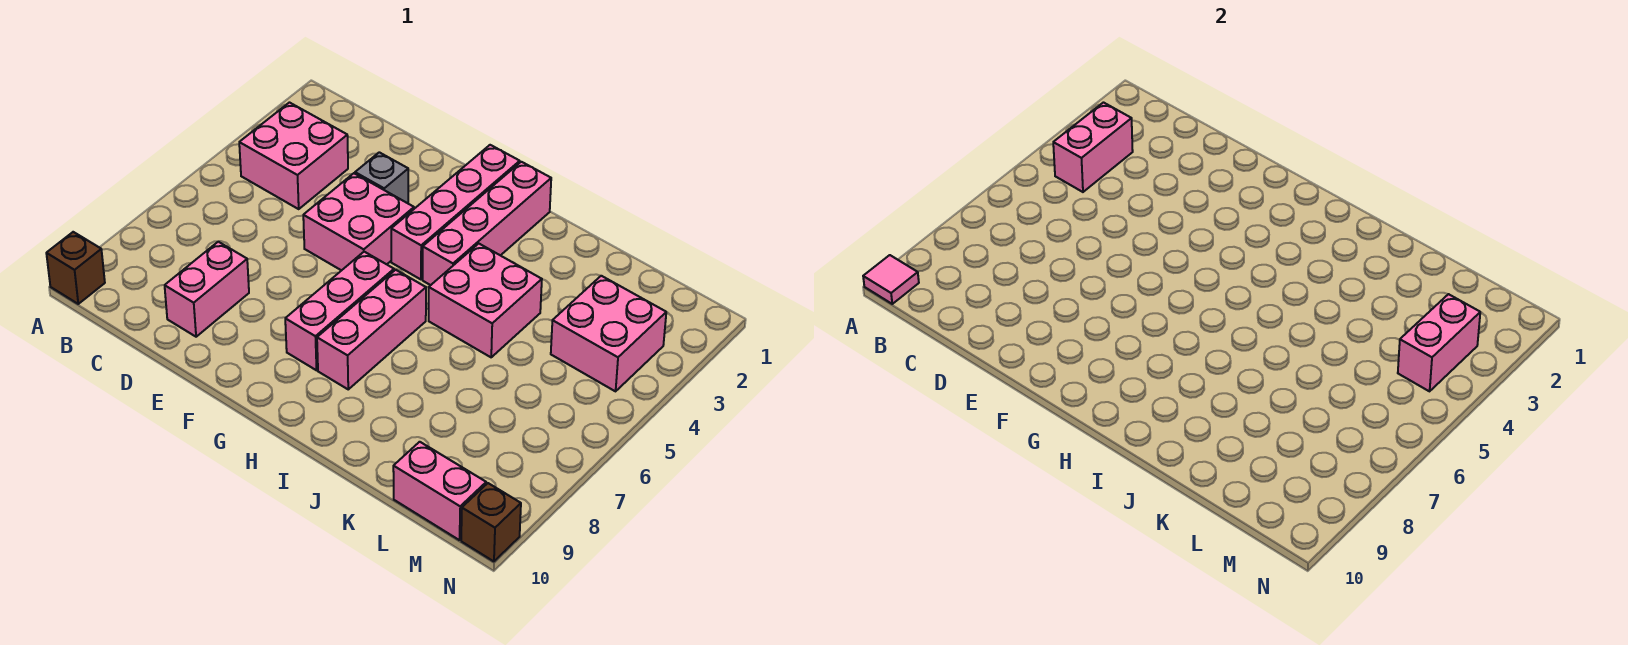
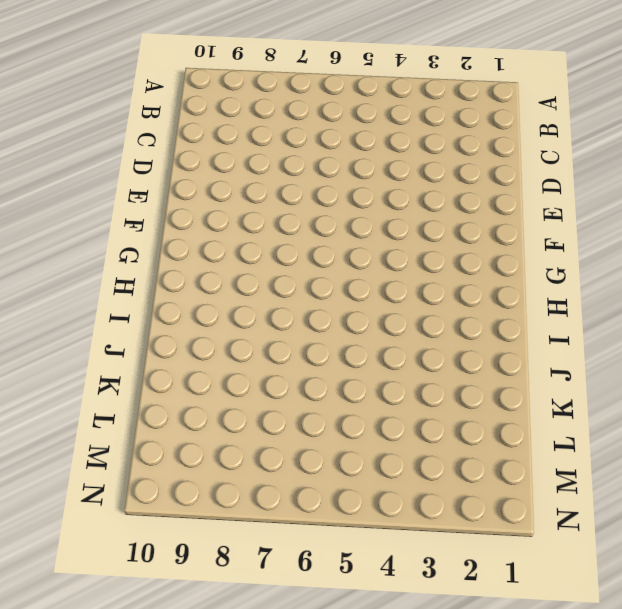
none -> brown 1x1 brick [46,232,105,304]
none -> pink 2x2 brick [239,103,348,209]
none -> pink 1x2 brick [165,242,249,337]

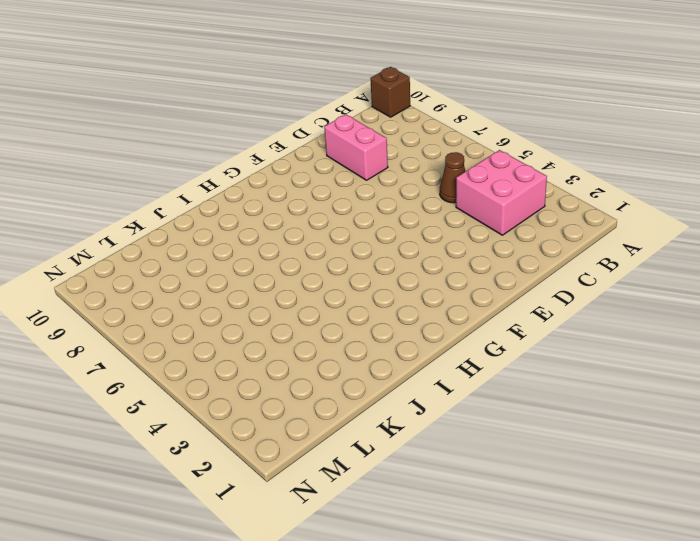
brown 1x1 cone [440,152,465,203] -> none
none -> grey 1x1 brick [355,152,408,203]
none -> pink 2x2 brick [303,173,414,271]
none -> pink 1x4 brick [391,145,520,279]

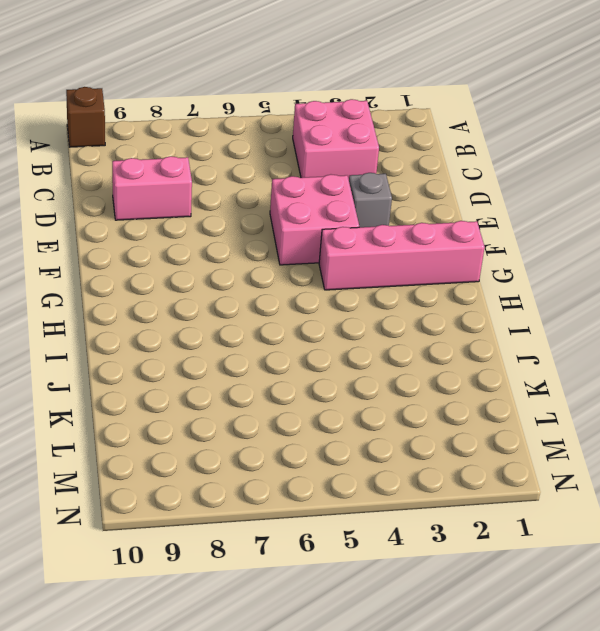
none -> pink 1x3 brick [285,252,394,370]
none -> pink 1x4 brick [423,162,551,285]
none -> pink 1x3 brick [317,270,426,389]

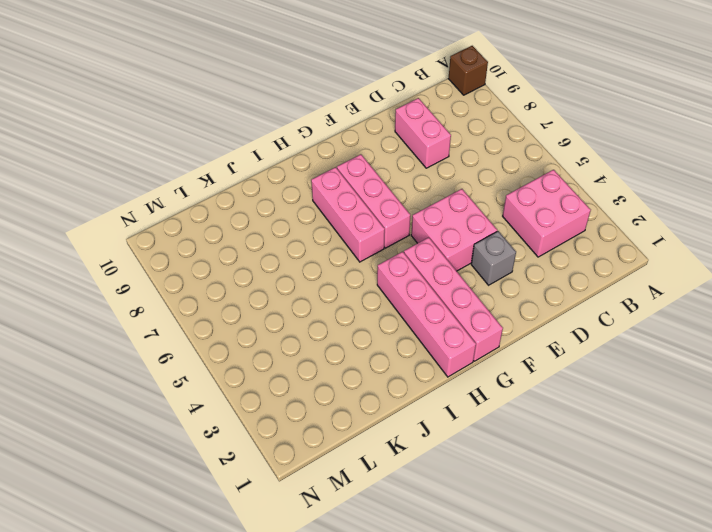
none -> pink 2x2 brick [429,244,542,357]
none -> pink 2x2 brick [551,276,666,391]
none -> pink 1x2 brick [393,442,486,540]

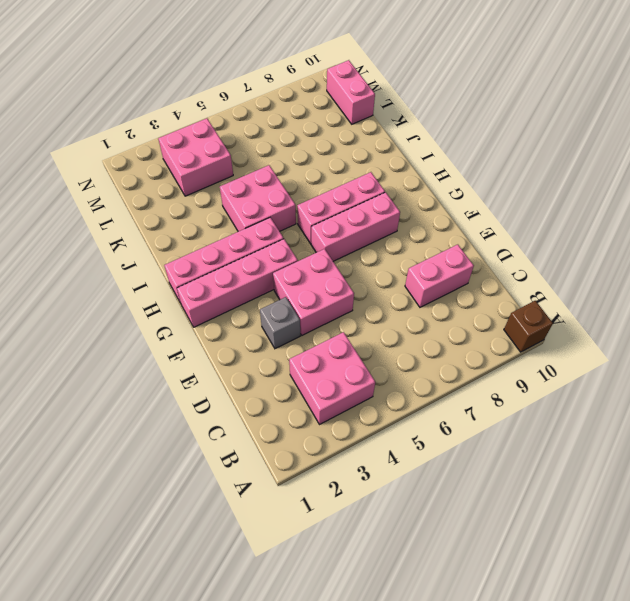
none -> brown 1x1 brick [461,483,521,561]
none -> pink 1x1 tile [863,255,919,304]
none -> pink 1x2 brick [1053,103,1133,192]

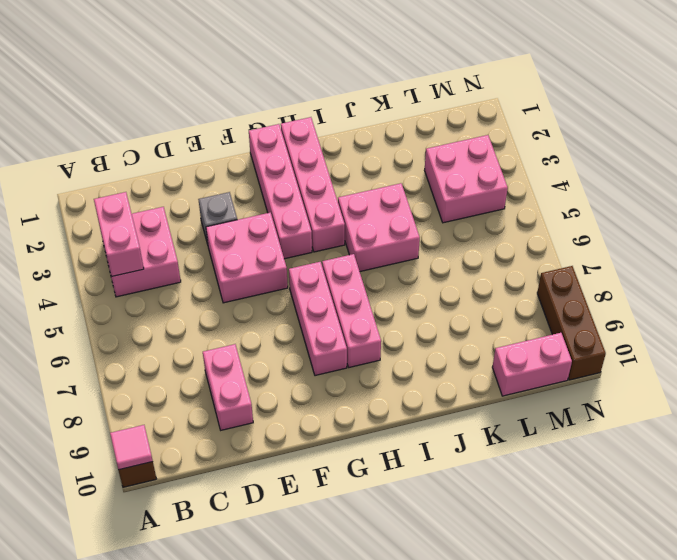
brown 1x3 brick [537,266,606,380] -> brown 1x1 brick [461,483,521,561]
none -> pink 1x2 brick [1398,294,1480,391]

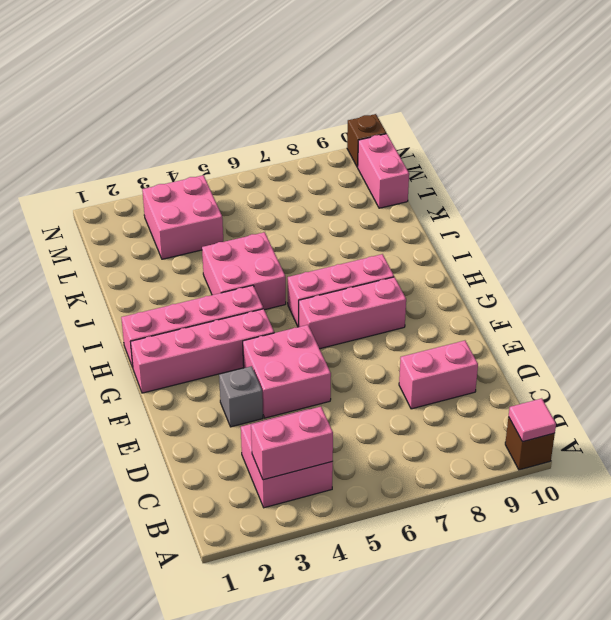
none -> pink 1x2 brick [1398,294,1480,391]

